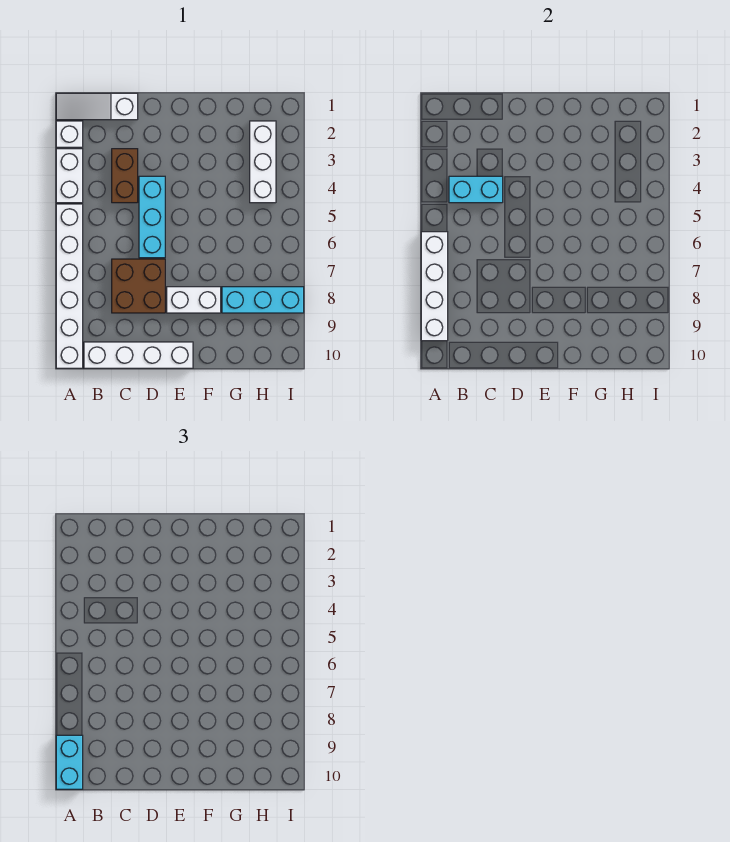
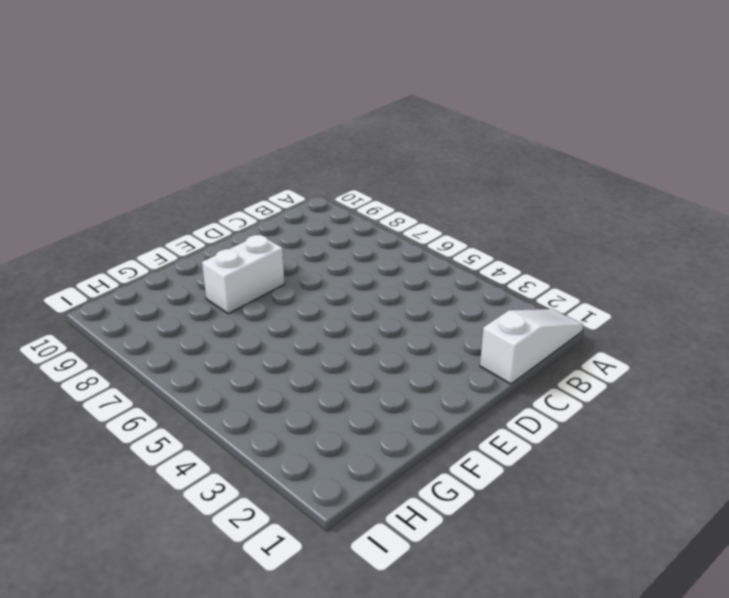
none -> white 1x1 brick [56,121,83,147]
none -> white 1x2 brick [56,149,83,203]
none -> white 1x6 brick [56,204,83,368]

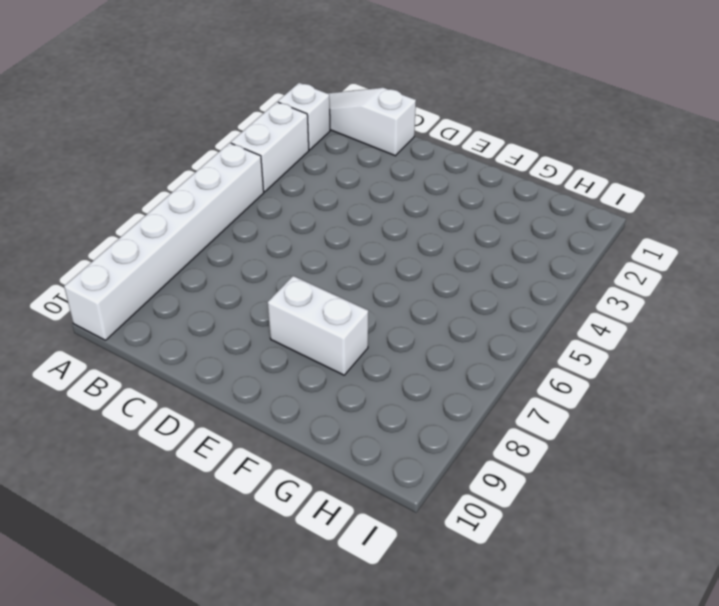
none -> white 1x4 brick [84,342,193,368]
none -> brown 1x2 brick [112,149,138,203]
none -> brown 2x2 brick [112,259,165,313]

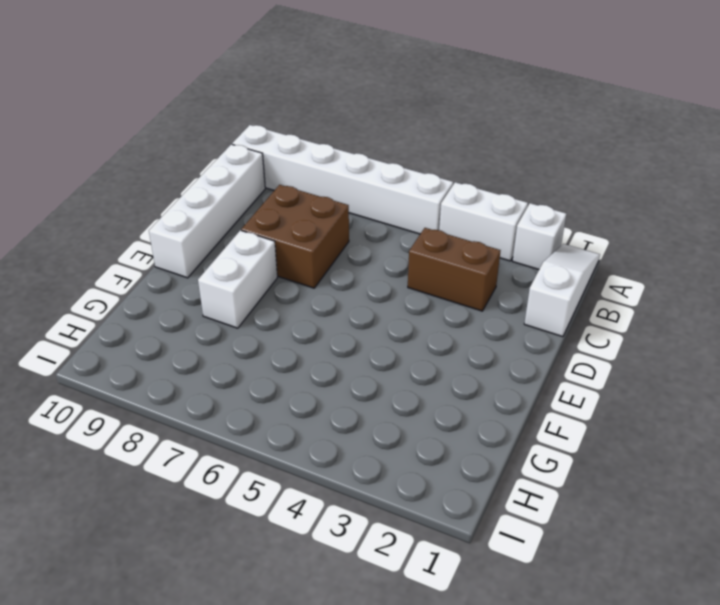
none -> cyan 1x3 brick [139,176,165,258]
none -> cyan 1x3 brick [222,287,304,313]
none -> white 1x3 brick [250,121,276,203]

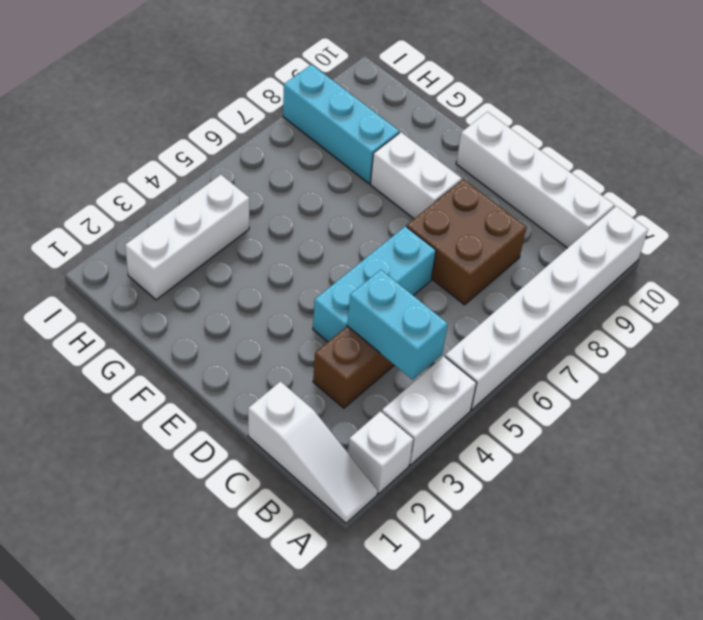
none -> white 1x4 brick [421,232,448,341]
none -> cyan 1x2 brick [56,735,83,789]

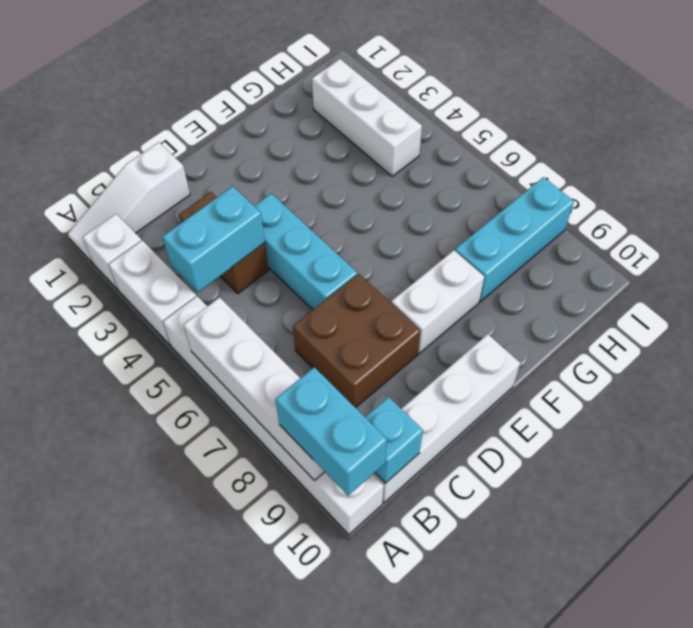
cyan 1x1 brick [365,397,423,483] -> none

